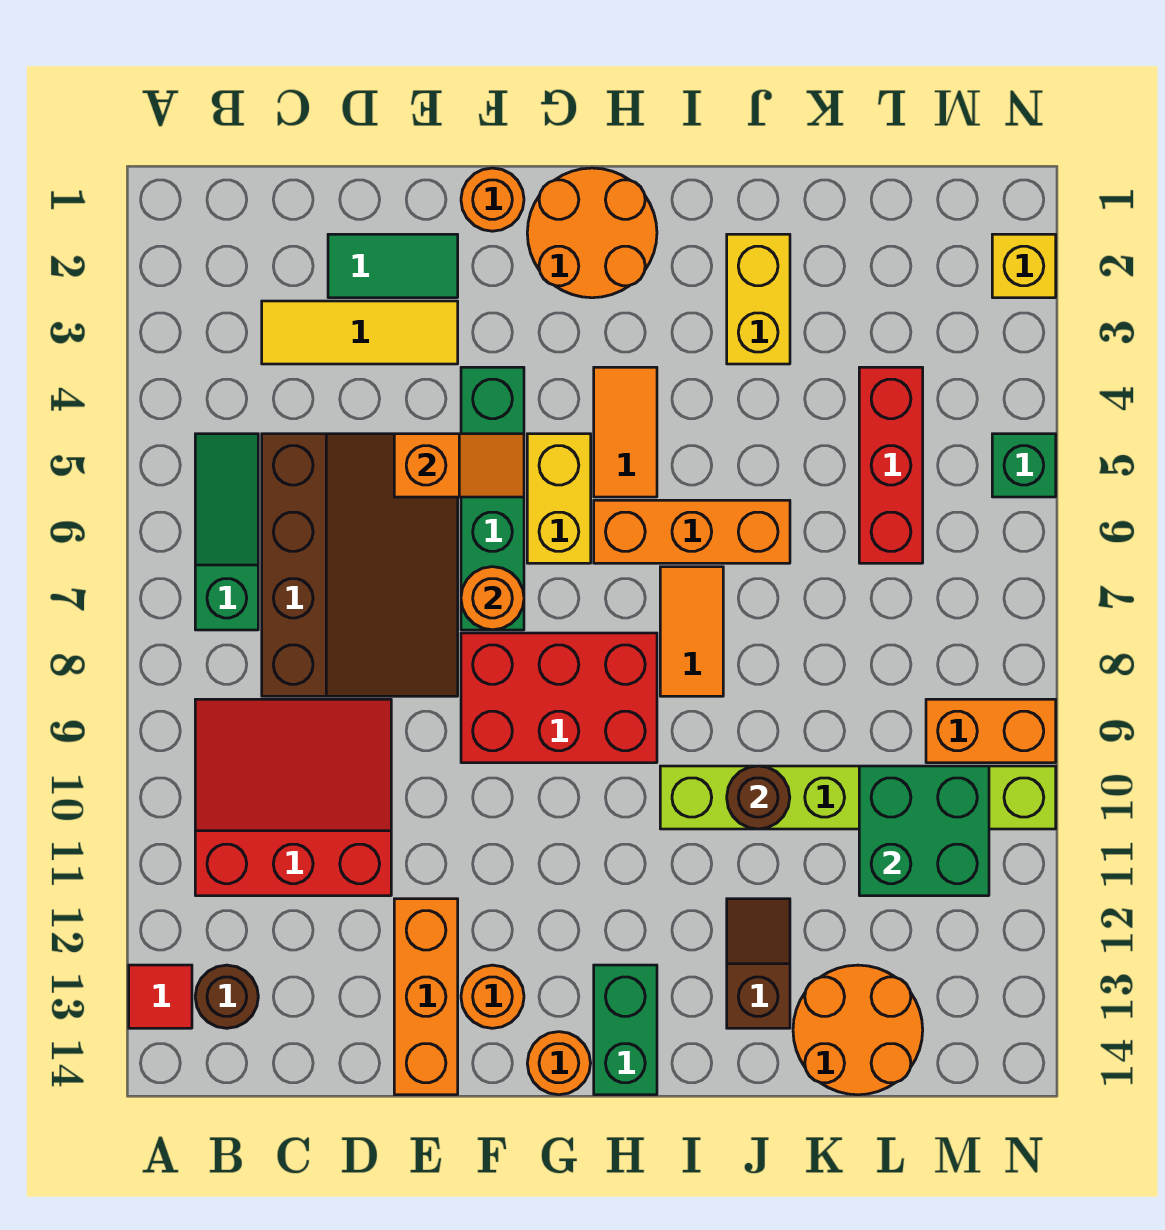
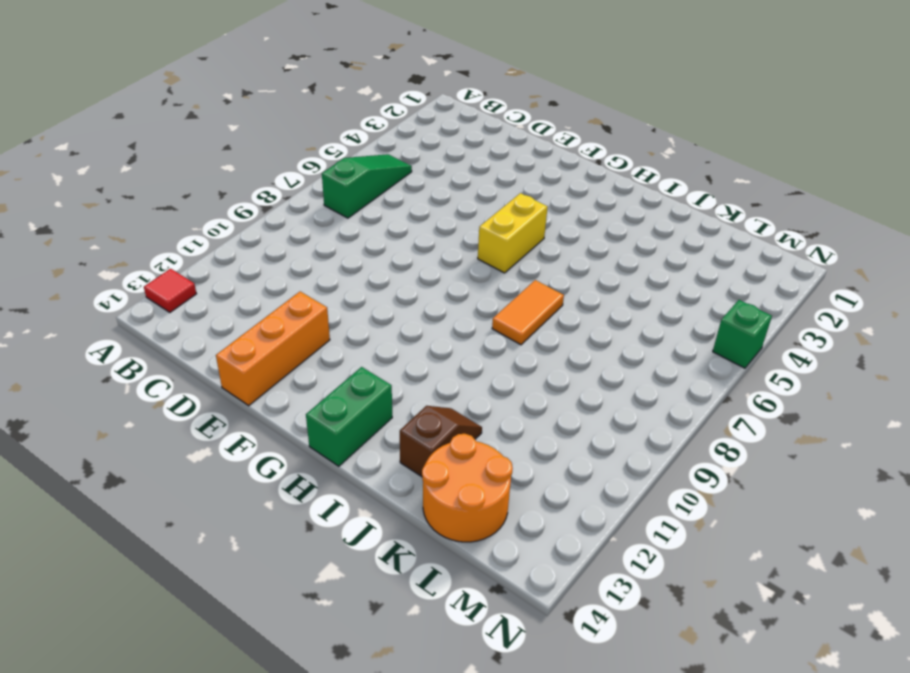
none -> red 3x3 slope [195,699,391,896]
none -> brown 1x1 round brick [195,965,258,1028]
none -> yellow 1x3 tile [262,301,458,364]
none -> brown 3x4 slope [262,434,458,696]

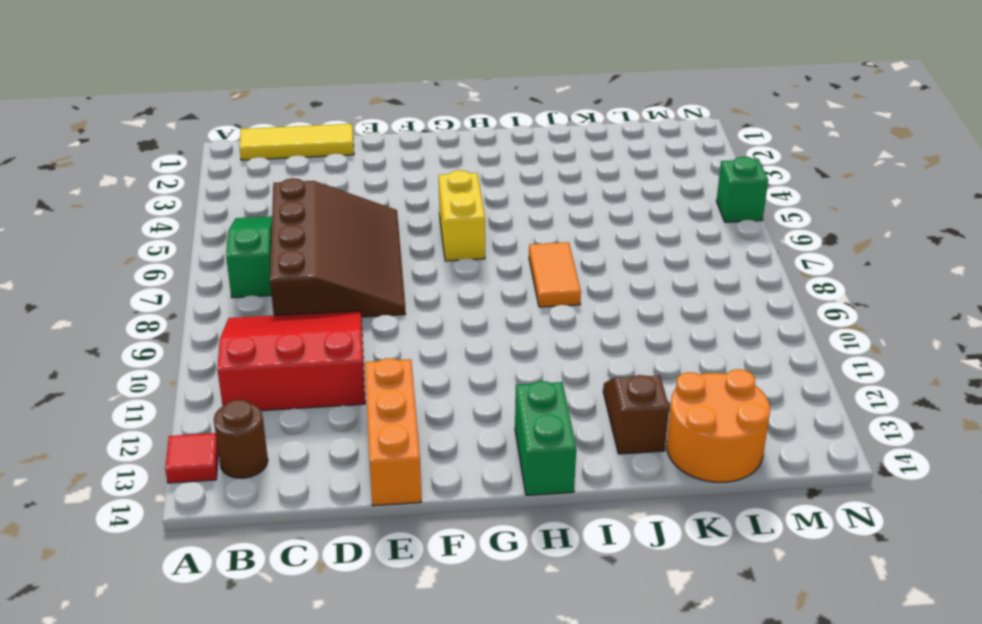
yellow 1x3 tile [240,124,354,160] -> yellow 1x3 tile moved to [262,301,458,364]
none -> green 1x2 tile [328,234,458,298]
none -> orange 1x1 round brick [461,168,524,231]
none -> green 1x4 brick [461,367,524,630]
none -> red 2x3 brick [461,633,657,763]

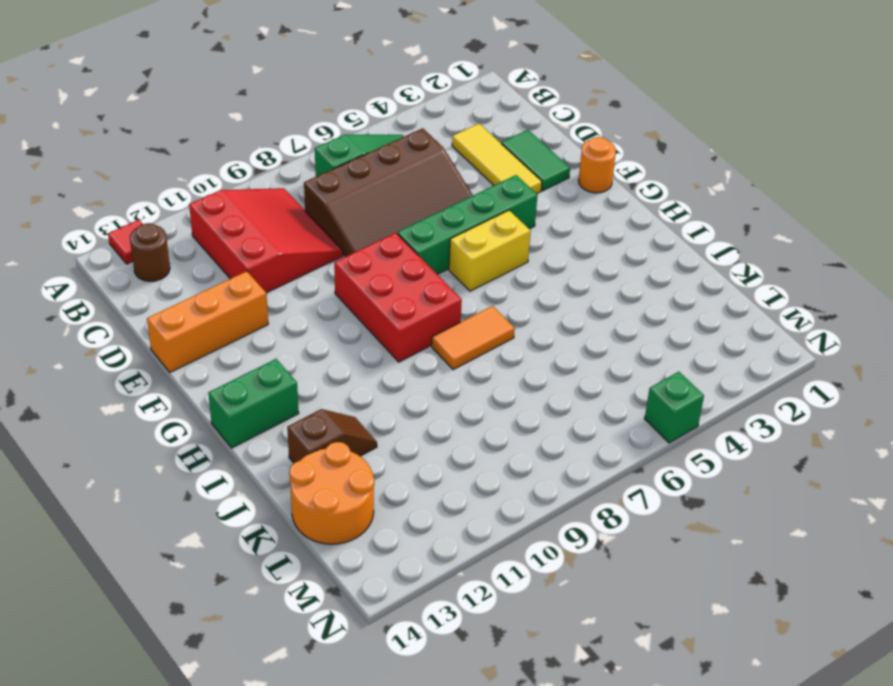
none -> orange 1x1 round brick [461,965,524,1028]
none -> orange 2x2 round brick [527,168,657,298]
none -> orange 1x1 round brick [527,1032,591,1095]
none -> orange 1x2 tile [594,367,657,497]

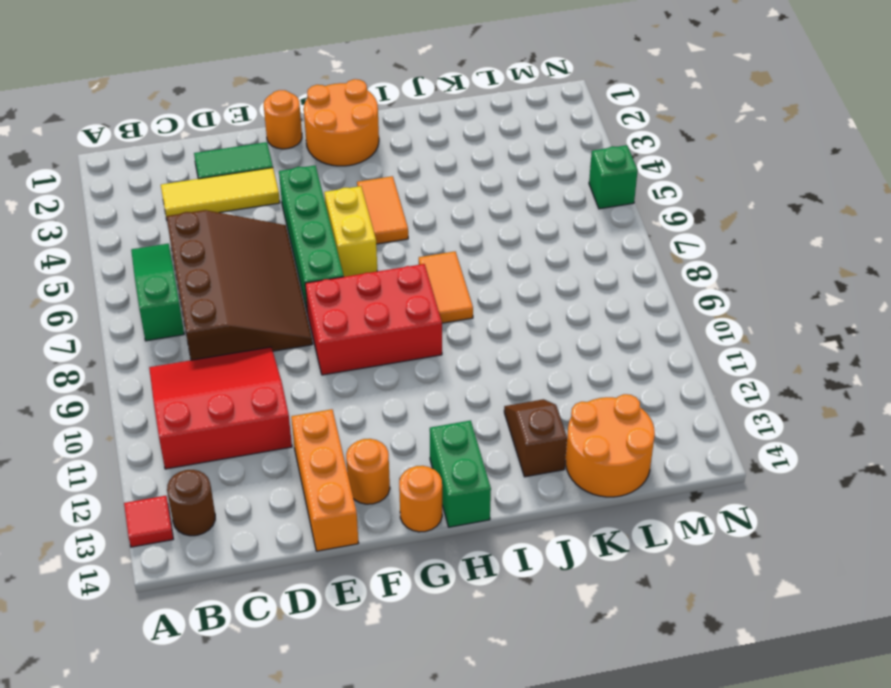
none -> orange 1x3 brick [594,500,790,563]
none -> lime 1x6 brick [660,766,1056,829]
none -> yellow 1x2 brick [727,234,790,364]
none -> red 1x3 brick [859,367,923,563]

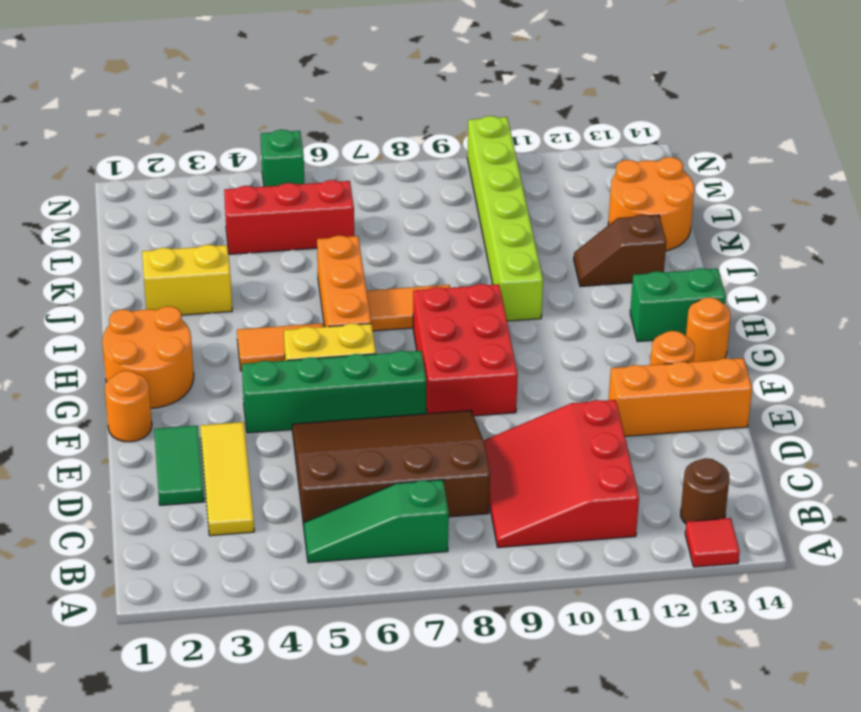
none -> orange 1x2 brick [926,699,1056,763]
none -> yellow 1x1 brick [992,234,1056,298]
none -> orange 1x2 slope [394,434,524,497]
none -> orange 1x1 round brick [461,567,524,630]

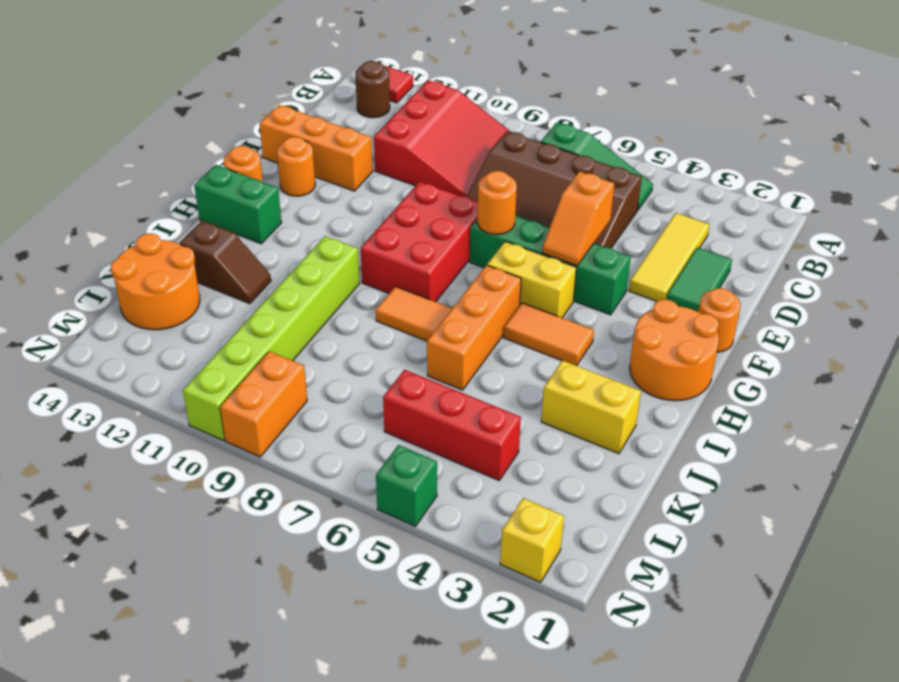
none -> brown 1x1 round brick [727,766,790,829]
none -> green 2x2 brick [859,766,989,896]

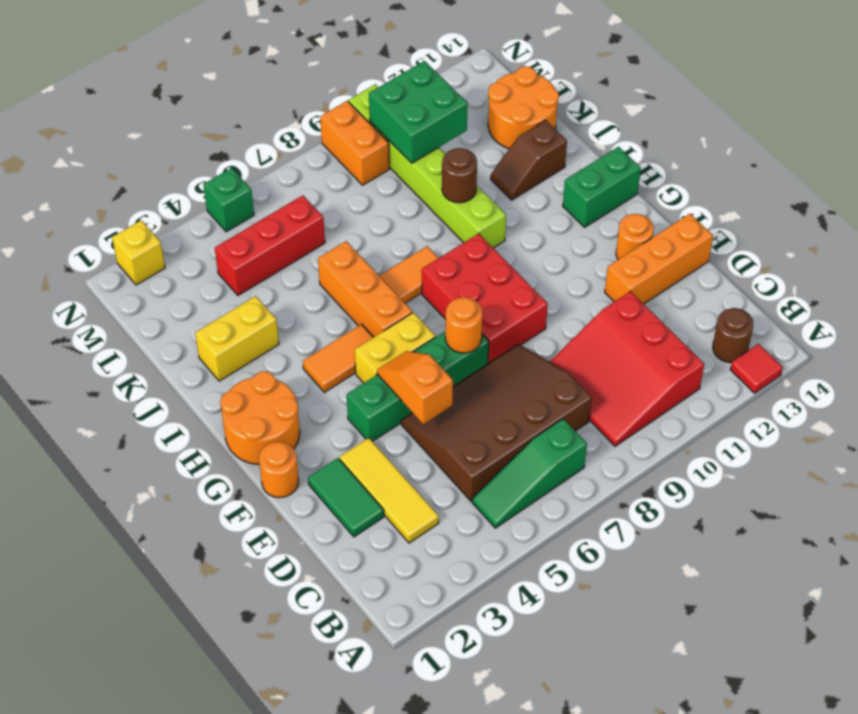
none -> orange 1x1 round brick [527,1032,591,1095]

